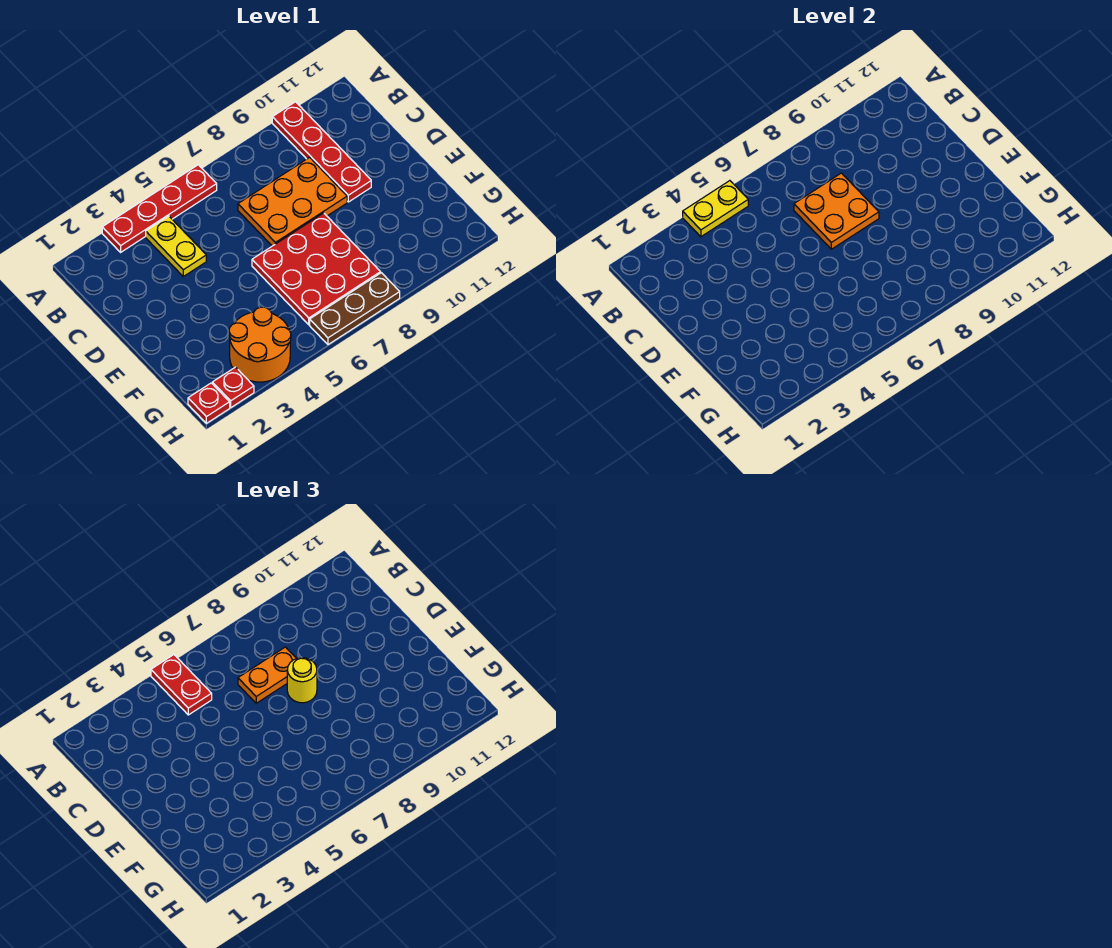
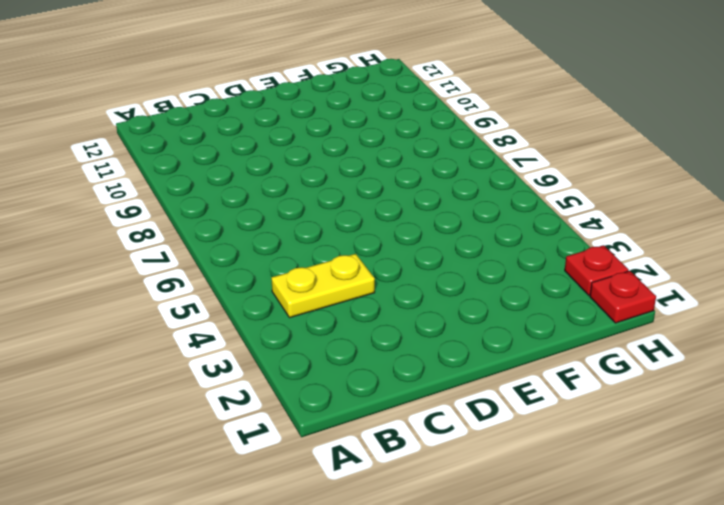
none -> red 1x4 plate [102,165,217,252]
none -> red 1x4 plate [272,102,371,202]
none -> orange 2x3 plate [238,157,347,246]

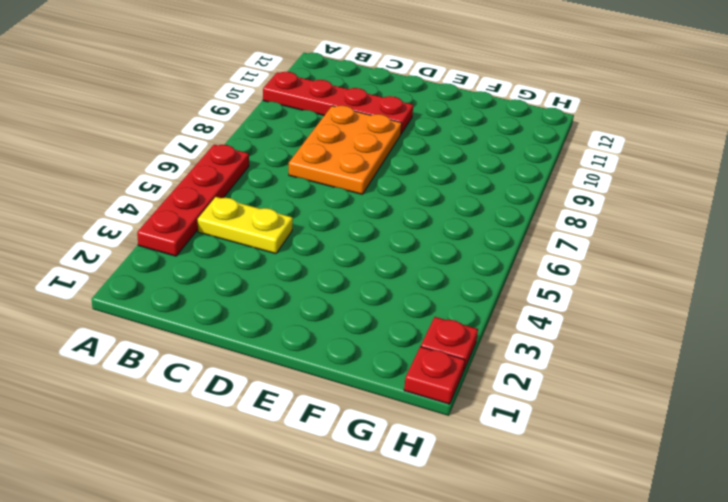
none -> red 3x3 plate [252,213,381,325]
none -> orange 2x2 round brick [229,307,291,382]
none -> brown 1x3 plate [310,273,400,345]

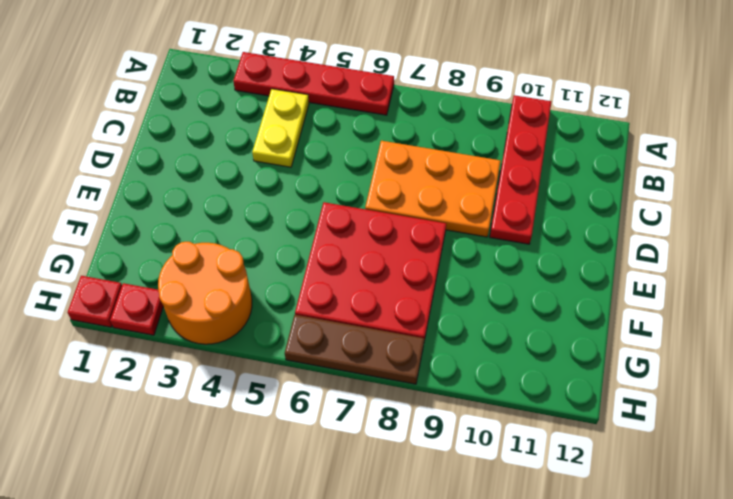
none -> yellow 1x2 plate [683,181,748,237]
none -> orange 2x2 plate [794,173,879,249]
none -> red 1x2 plate [151,655,212,715]

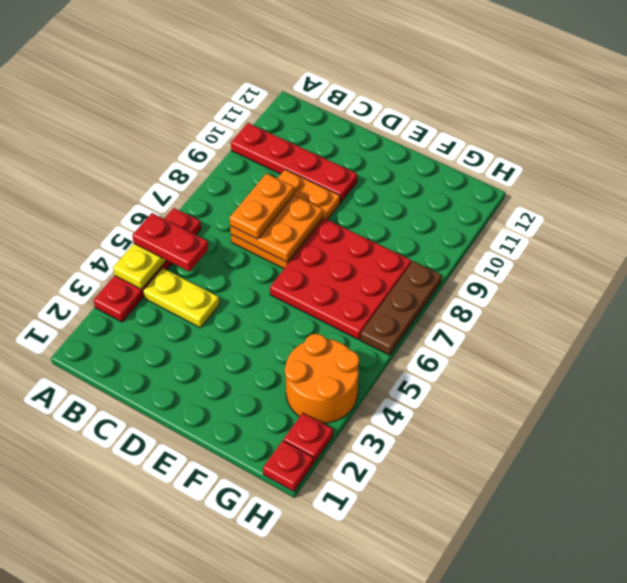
none -> yellow 1x1 round brick [287,658,317,703]

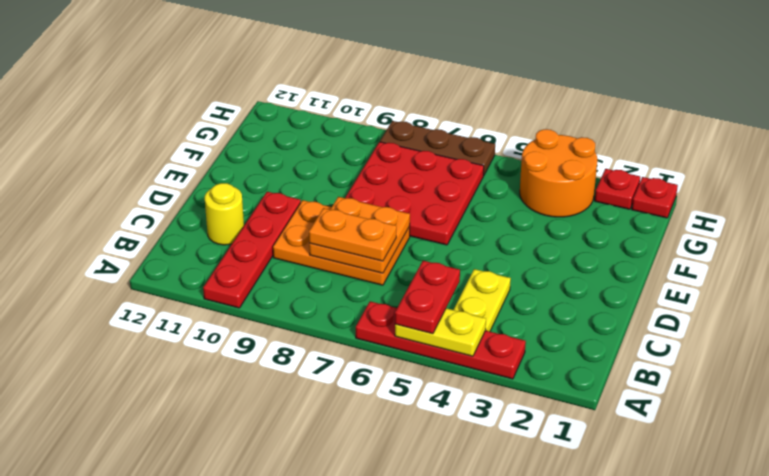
yellow 1x1 round brick [205,183,244,245] -> yellow 1x1 round brick moved to [287,658,317,703]

